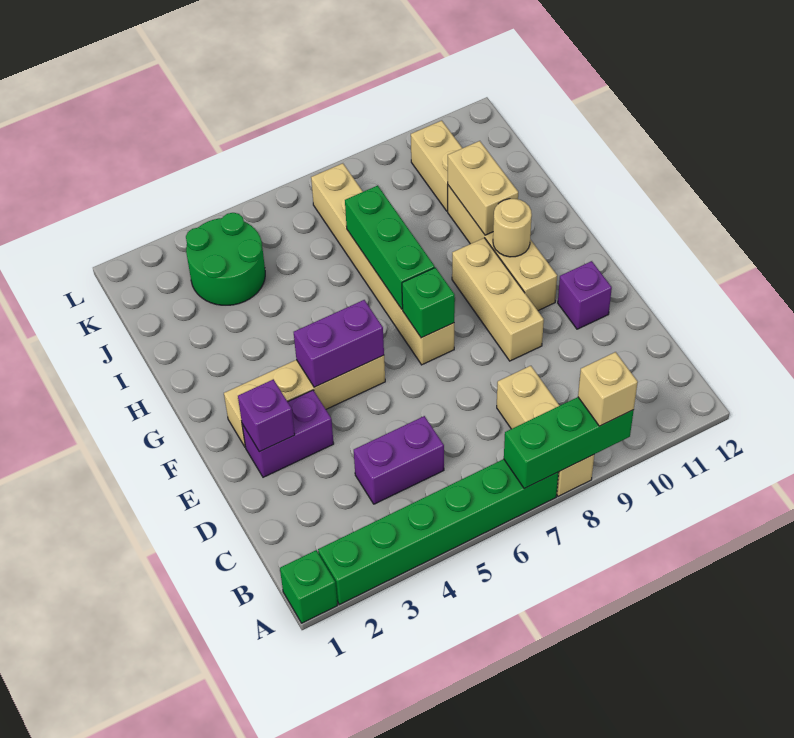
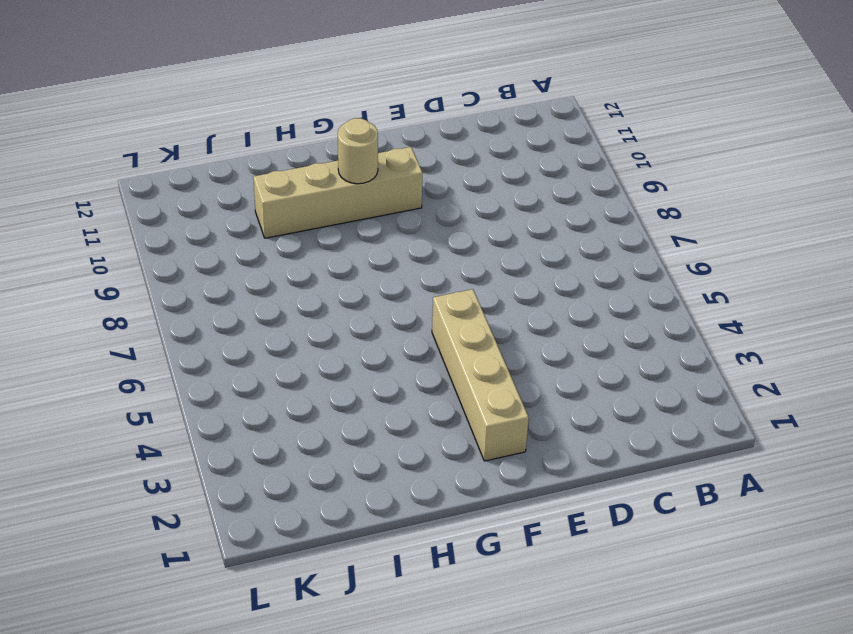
none -> green 1x1 brick [280,550,338,623]
none -> green 1x6 brick [318,459,559,605]
none -> tan 1x3 brick [497,366,594,496]

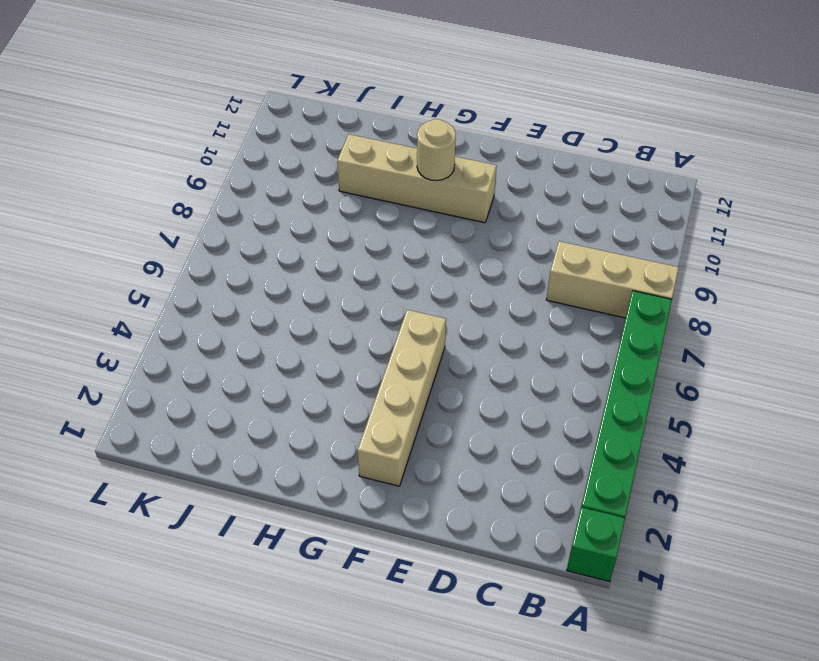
none -> purple 1x2 brick [354,416,444,504]
none -> purple 1x2 brick [242,390,334,477]
none -> tan 1x3 brick [452,238,544,361]

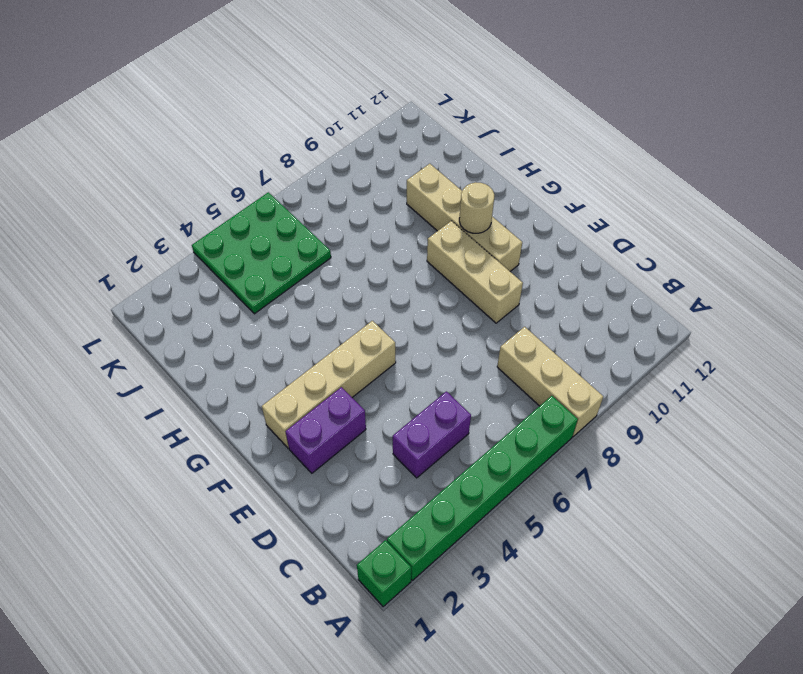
green 3x3 plate [192,192,331,314] -> green 2x2 round brick [186,213,265,305]
none -> purple 1x1 brick [558,261,612,329]
none -> tan 1x6 brick [311,163,454,365]
none -> tan 1x2 brick [411,121,462,211]

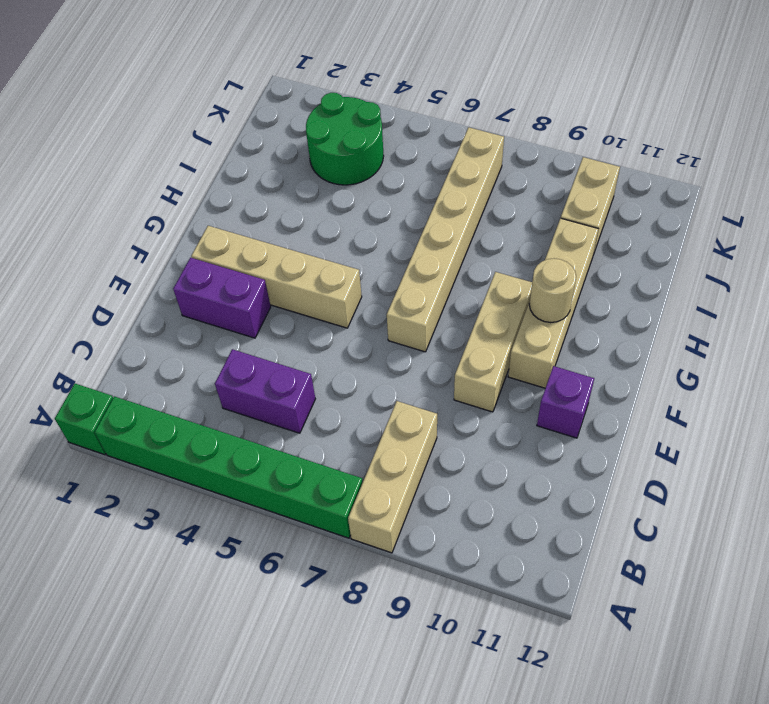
none -> green 1x3 brick [504,397,634,489]
none -> purple 1x1 brick [238,379,295,452]
none -> purple 1x2 brick [294,300,384,387]

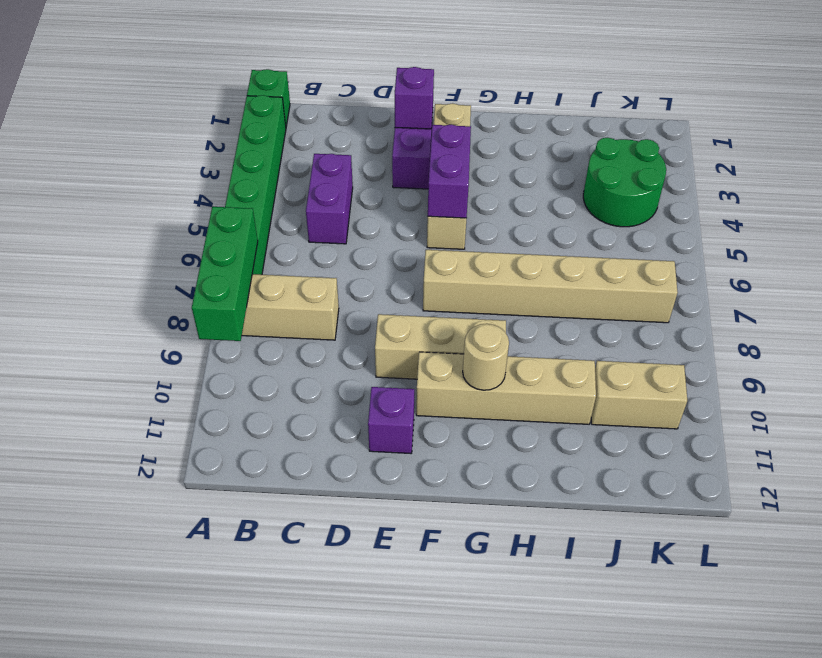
none -> green 1x1 brick [402,267,455,338]
none -> green 1x3 brick [345,186,435,309]
none -> tan 1x2 brick [448,141,518,235]

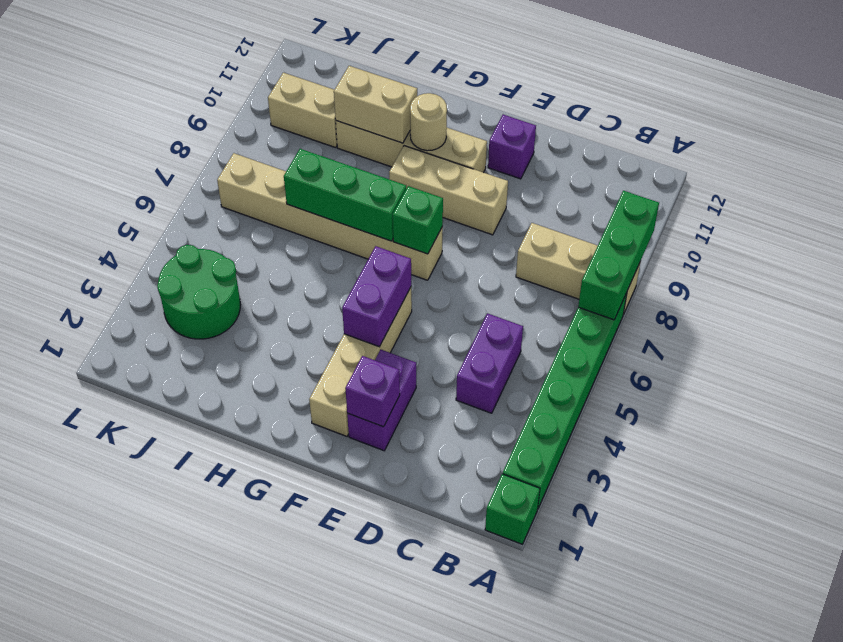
none -> tan 1x1 brick [578,352,638,426]

